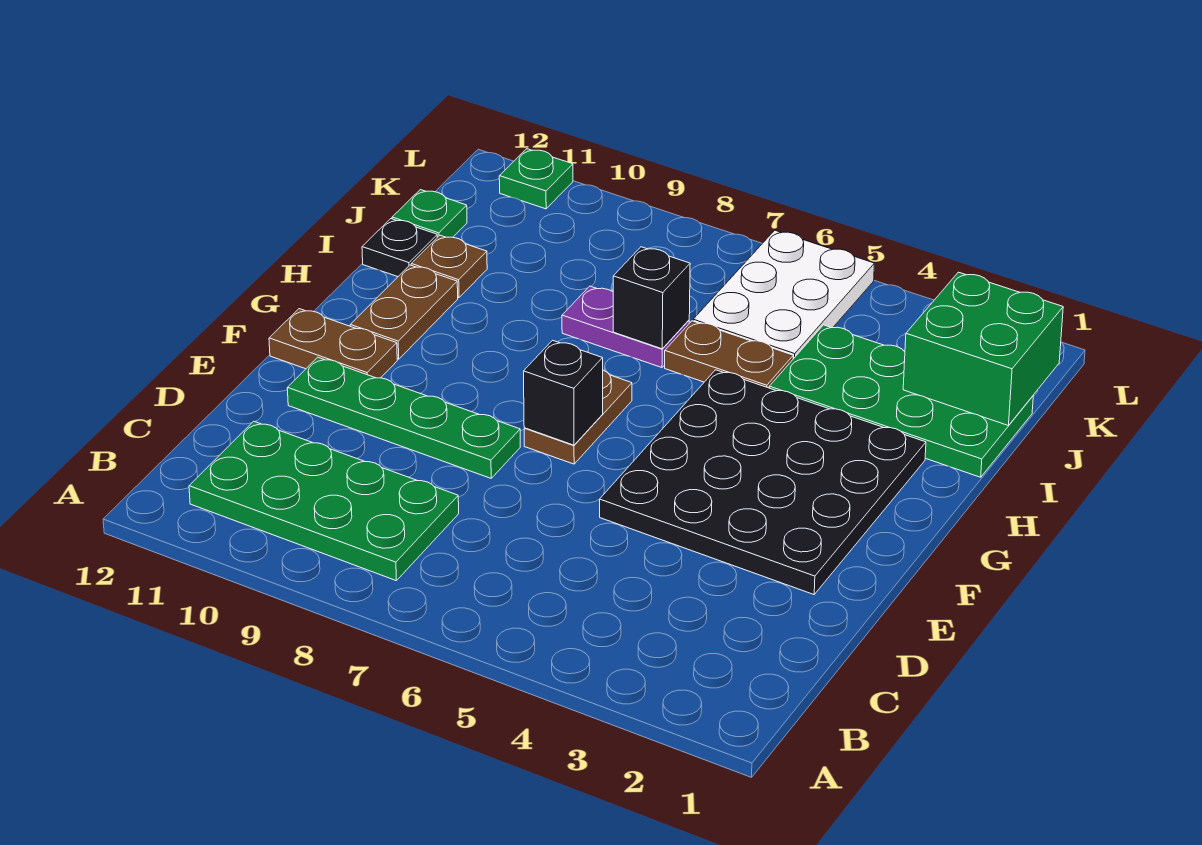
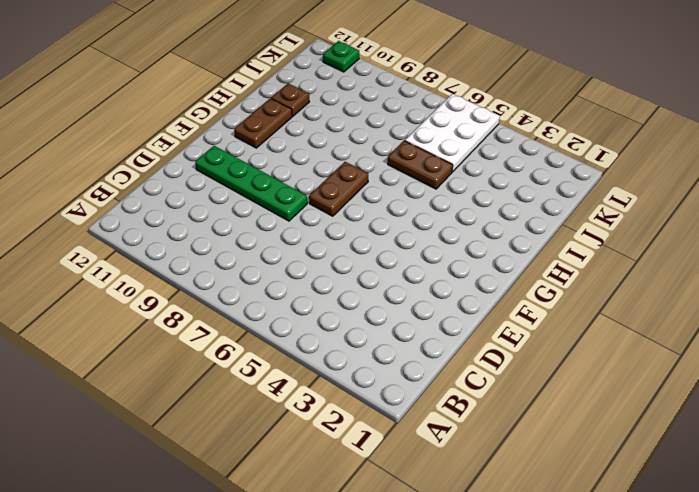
none -> green 2x4 plate [189,421,459,581]
none -> black 4x4 plate [600,370,926,594]
none -> brown 1x2 plate [269,309,397,378]

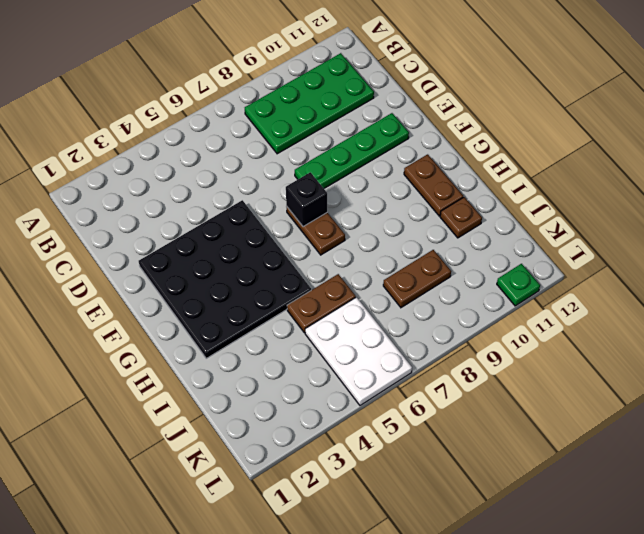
brown 1x2 plate [383,250,451,308] -> brown 1x2 plate moved to [269,309,397,378]
none -> green 2x4 plate [769,325,1033,477]
none -> purple 1x2 plate [562,286,689,368]
none -> black 1x1 plate [362,219,437,277]

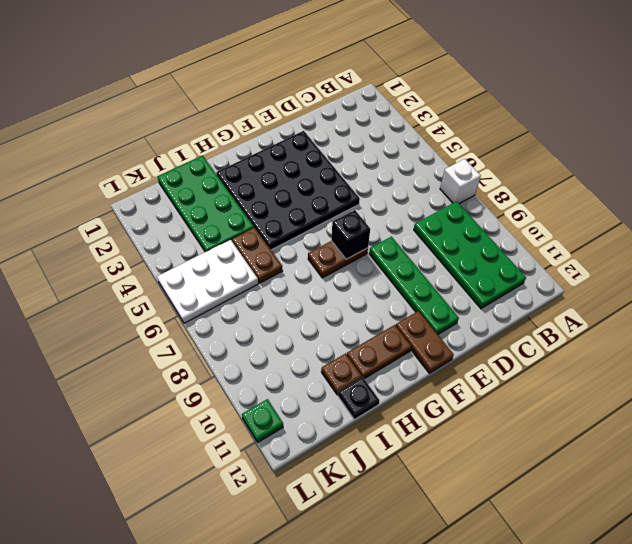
white 1x1 brick [440,159,481,204] -> none
none -> purple 1x2 plate [562,286,689,368]
none -> green 1x1 plate [392,190,467,237]
none -> black 1x1 brick [613,247,690,349]

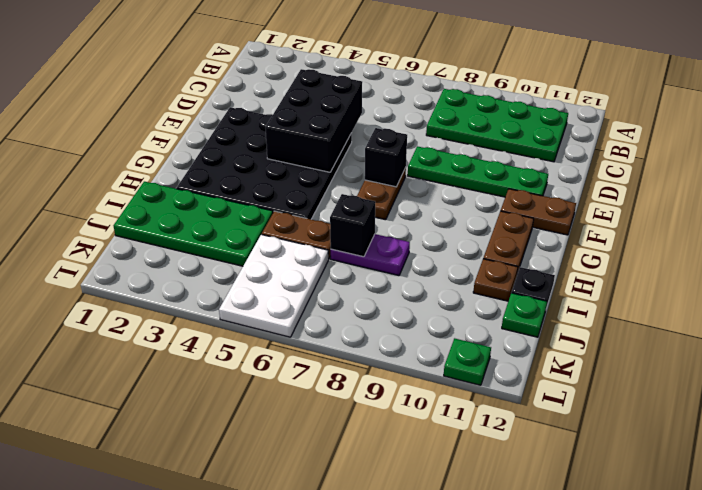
black 2x3 brick [265,69,362,172] -> none
none -> green 2x2 brick [903,272,1063,426]

